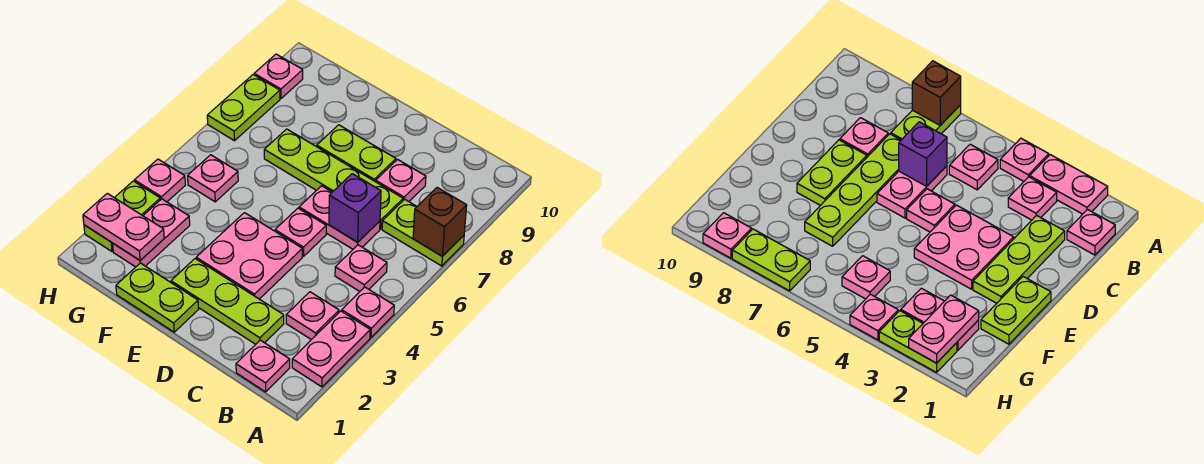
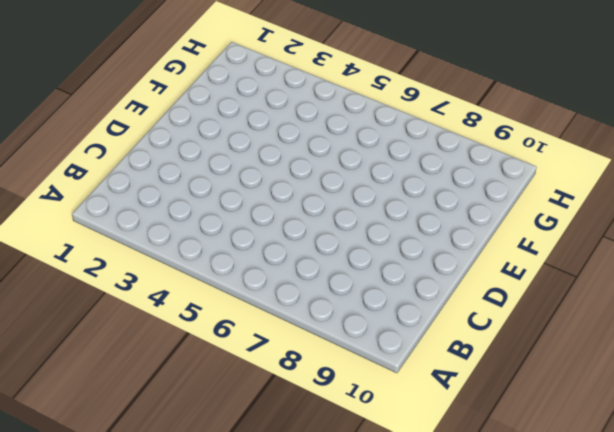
none -> pink 1x2 plate [292,311,370,387]
none -> pink 1x1 plate [342,287,394,337]
none -> lime 1x2 plate [382,199,464,266]

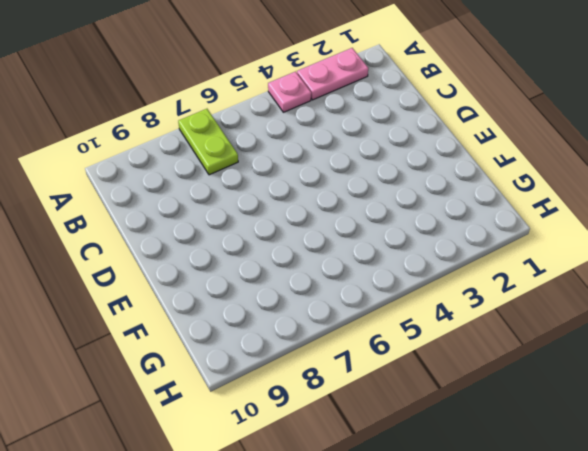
none -> pink 1x1 plate [236,340,290,392]
none -> pink 1x1 plate [286,292,339,340]
none -> pink 1x1 plate [335,245,387,291]

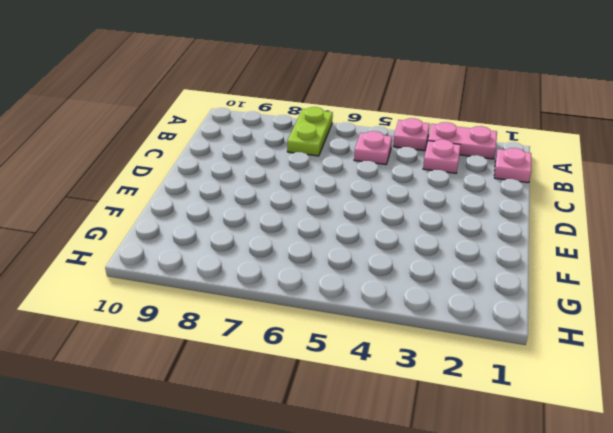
none -> lime 1x3 plate [171,259,284,344]
none -> pink 1x2 plate [299,186,380,249]
none -> lime 1x4 plate [264,129,403,229]

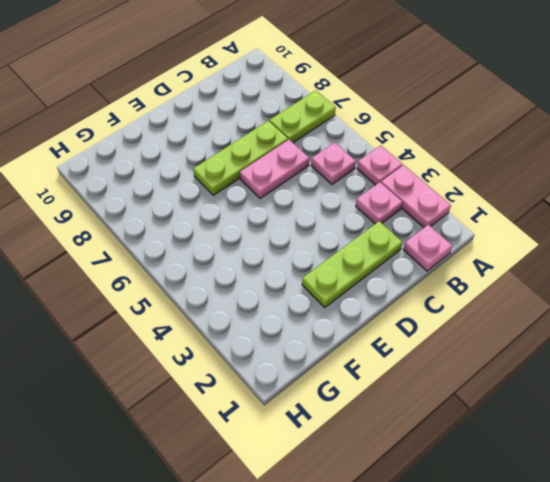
lime 1x3 plate [193,121,288,195] -> lime 1x4 plate [264,129,403,229]
none -> pink 1x1 plate [376,160,426,201]
none -> pink 2x2 plate [196,213,302,299]
none -> pink 1x1 plate [275,208,326,256]

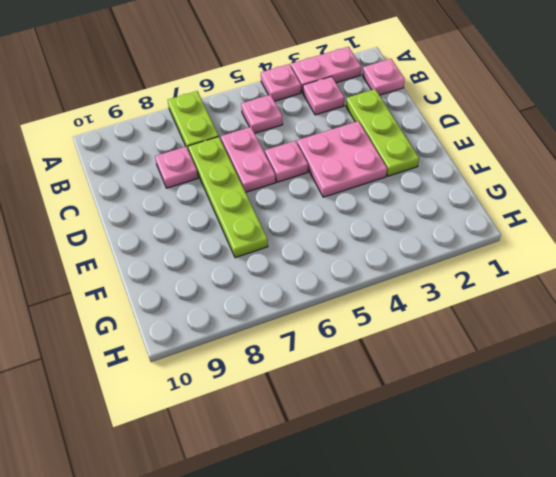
none -> lime 1x2 plate [317,125,396,182]
none -> lime 1x2 plate [116,263,199,332]
none -> pink 1x2 plate [113,199,190,267]

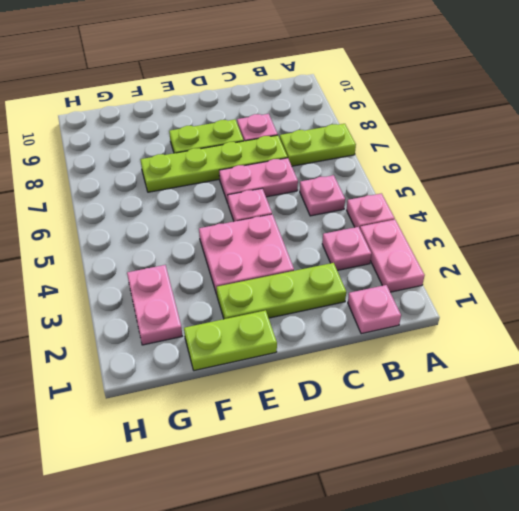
none -> pink 1x1 plate [188,155,238,202]
none -> lime 1x2 plate [84,181,160,251]
none -> pink 1x1 plate [134,159,185,202]

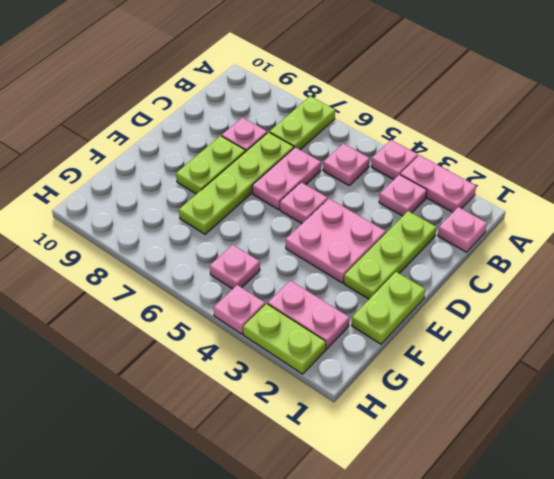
none -> lime 1x2 plate [207,75,280,141]
none -> pink 1x1 plate [254,54,303,98]
none -> brown 1x1 brick [413,188,467,256]

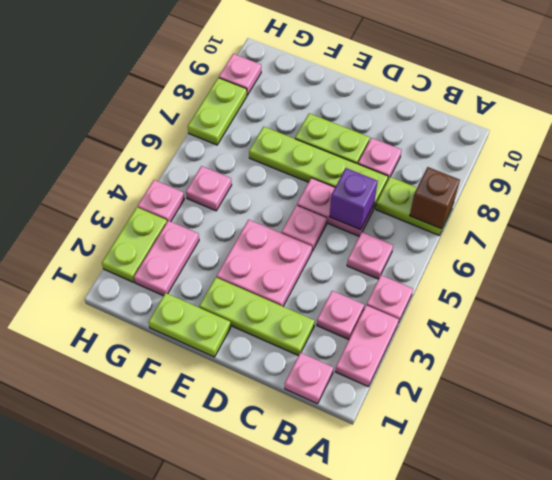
none -> pink 1x2 plate [83,193,164,260]

